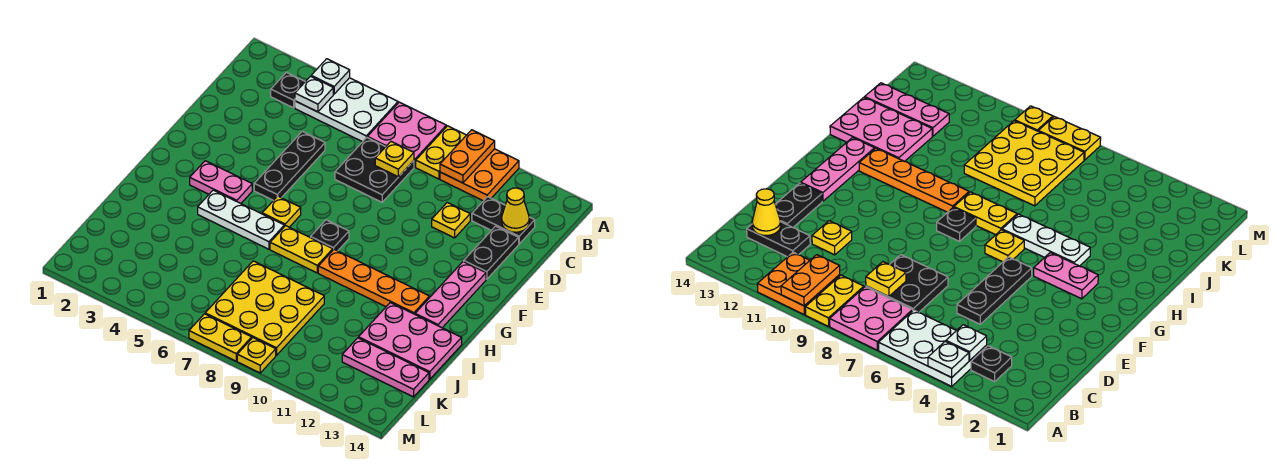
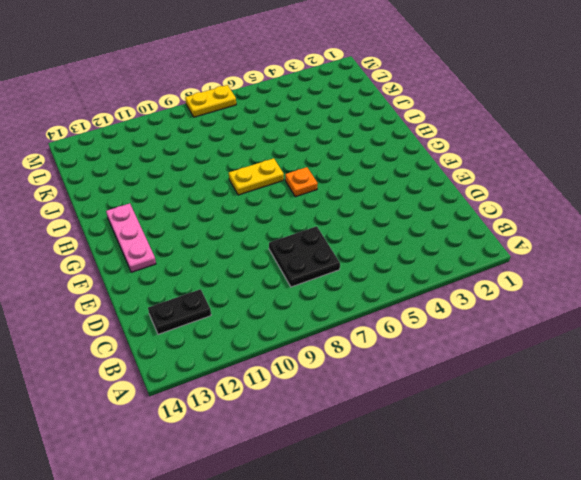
orange 1x1 plate [285,167,318,197] -> yellow 1x1 plate [262,196,301,227]
none -> white 2x3 plate [295,78,398,142]
none -> pink 2x2 plate [367,102,446,167]
none -> yellow 1x2 plate [416,126,466,179]

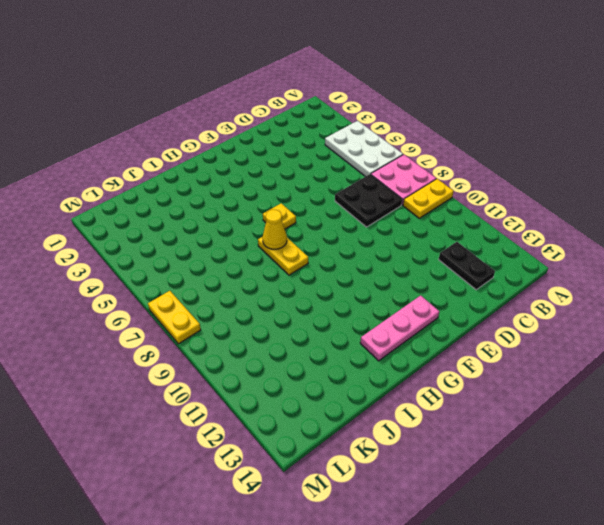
yellow 1x1 cone [262,210,287,249] -> yellow 1x1 cone moved to [502,188,529,232]
none -> orange 2x2 plate [440,149,519,201]
none -> black 1x1 plate [271,72,305,108]
none -> black 1x3 plate [254,131,325,201]

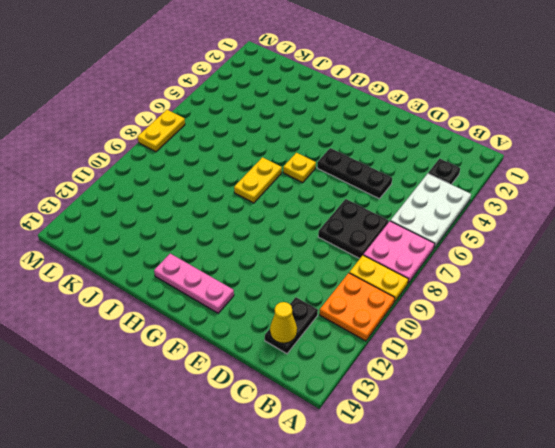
none -> yellow 1x1 plate [432,203,470,238]
none -> black 1x2 plate [464,226,519,279]
none -> pink 1x2 plate [190,161,252,203]

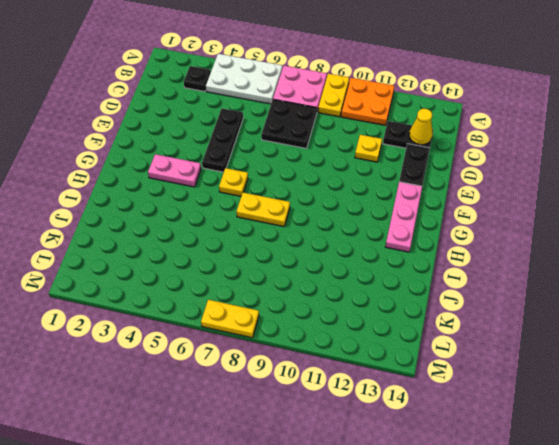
none -> black 1x1 plate [311,220,349,251]
none -> white 1x3 plate [198,190,284,249]
none -> orange 1x4 plate [318,250,429,314]

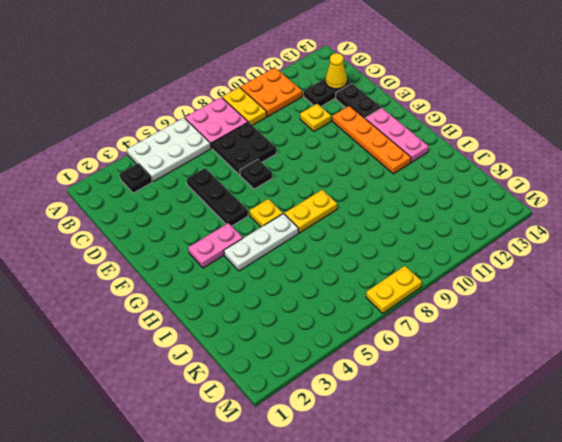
black 1x1 plate [240,160,272,189] -> black 1x1 plate moved to [311,220,349,251]
orange 1x4 plate [333,106,411,174] -> orange 1x4 plate turned to [318,250,429,314]
none -> pink 2x3 plate [359,303,462,379]
none -> yellow 3x3 plate [205,261,324,355]
none -> pink 1x3 plate [342,338,429,397]

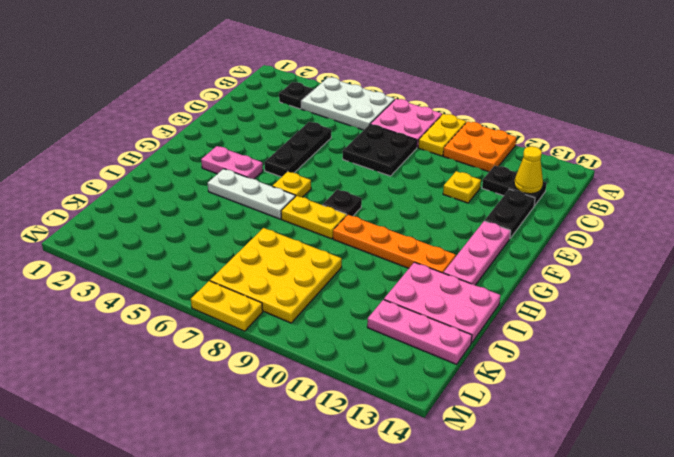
none -> yellow 1x1 plate [237,338,276,373]
none -> white 1x1 plate [311,59,350,94]
none -> orange 1x2 plate [440,130,495,183]

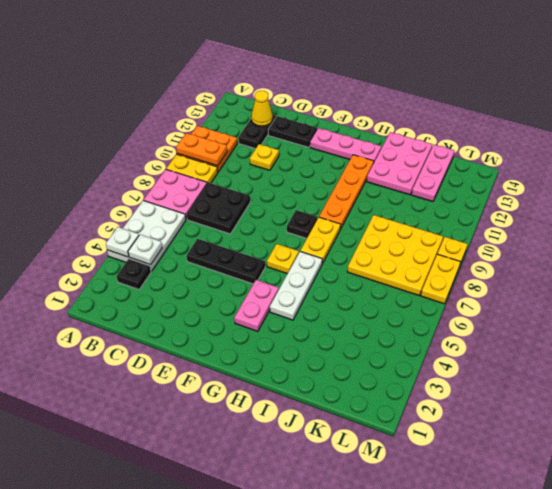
none -> yellow 1x1 plate [375,142,414,177]

